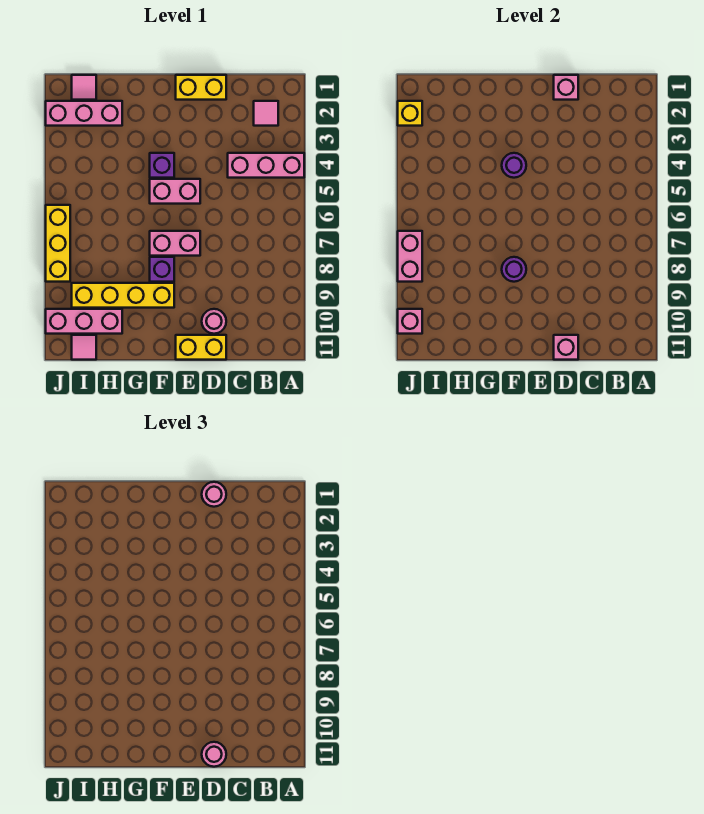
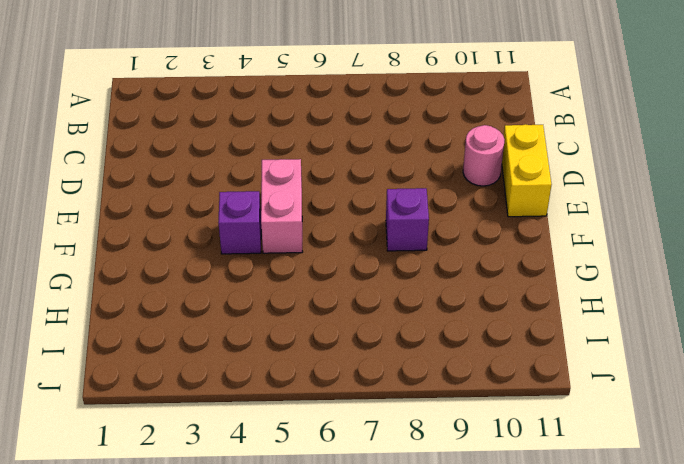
none -> pink 1x3 brick [228,153,304,178]
none -> pink 1x1 tile [254,101,278,126]
none -> yellow 1x2 brick [176,75,226,100]

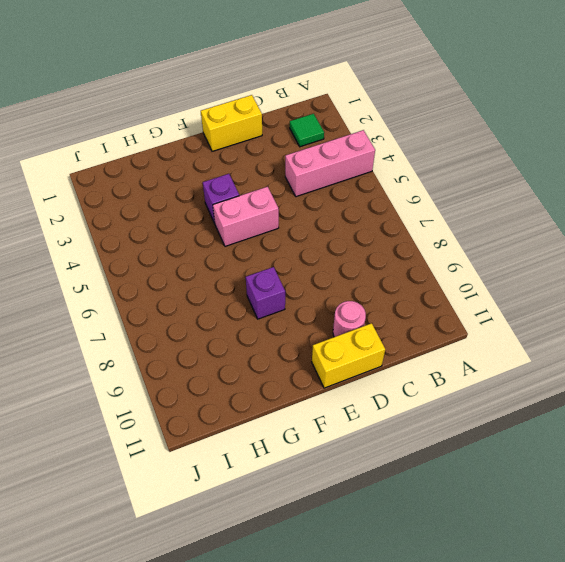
green 1x1 tile [290,114,324,147] -> pink 1x1 tile [254,101,278,126]
none -> pink 1x2 brick [150,231,200,256]
none -> yellow 1x4 brick [72,283,174,308]
none -> pink 1x3 brick [46,101,122,126]

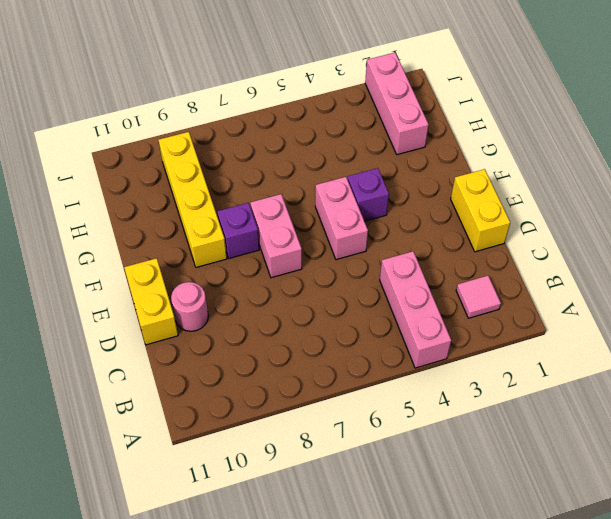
none -> pink 1x3 brick [46,309,122,334]
none -> pink 1x1 tile [72,75,96,100]
none -> pink 1x1 tile [72,335,96,360]

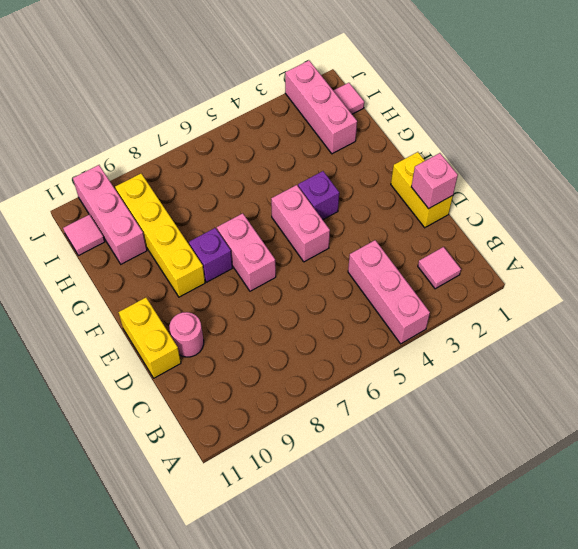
none -> yellow 1x3 brick [46,205,70,282]
none -> pink 1x1 brick [554,335,578,360]
none -> purple 1x1 round brick [502,153,526,178]

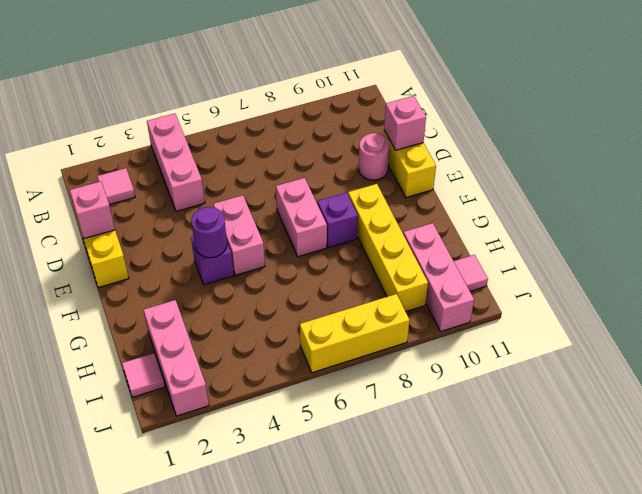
none -> purple 1x1 round brick [502,257,526,282]
none -> yellow 1x1 brick [398,101,422,126]
none -> pink 1x2 brick [398,231,422,282]

